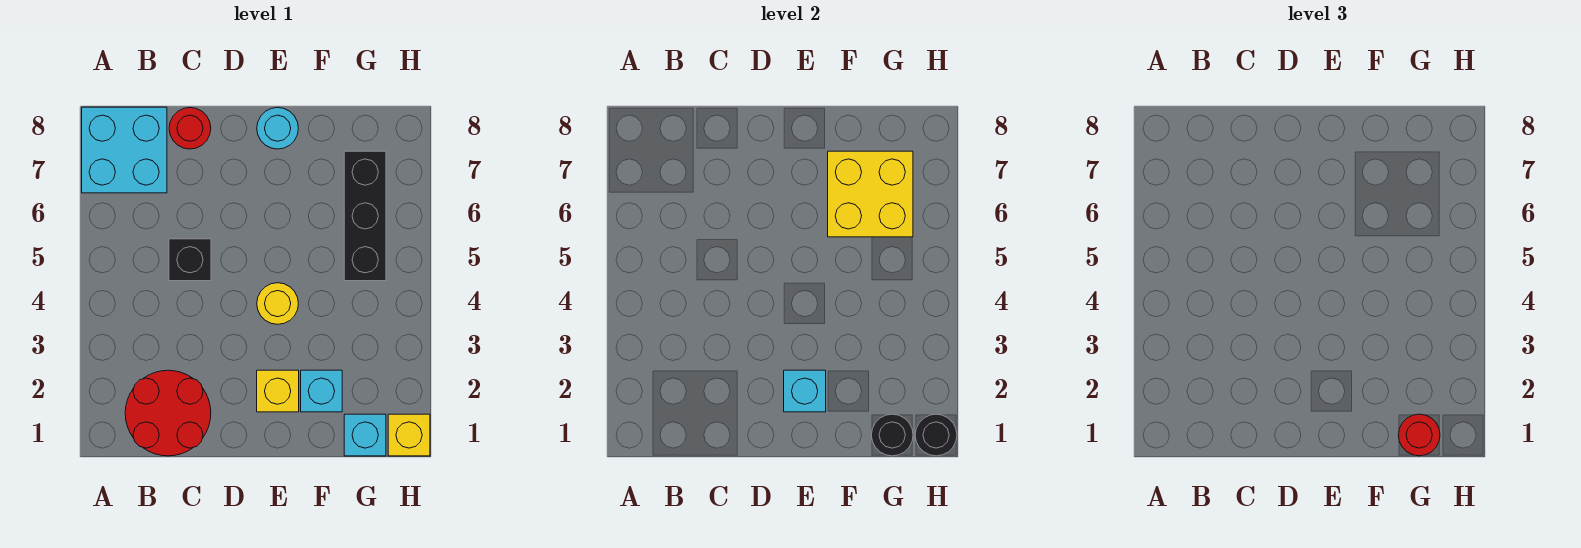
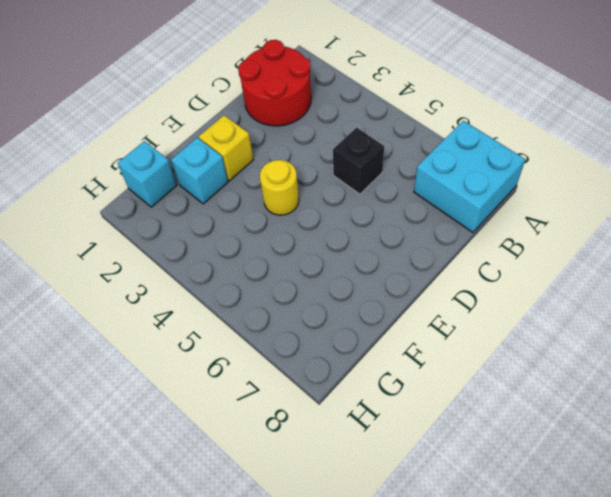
none -> red 1x1 round brick [169,108,211,149]
none -> cyan 1x1 round brick [257,107,298,149]
none -> black 1x3 brick [344,151,386,281]

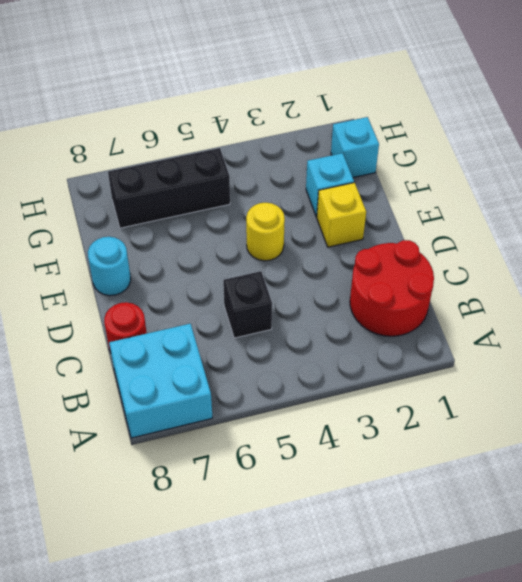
none -> yellow 1x1 brick [388,414,430,456]
none -> cyan 1x1 brick [784,370,826,412]
none -> yellow 2x2 brick [828,151,913,237]

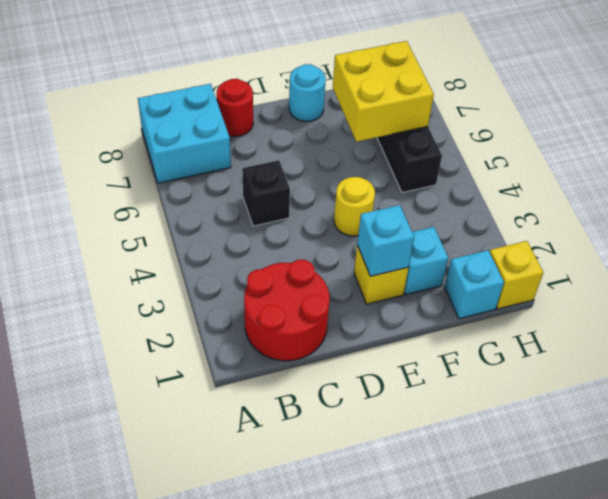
none -> black 1x1 round brick [872,414,913,456]
none -> black 1x1 round brick [915,414,957,456]
none -> red 1x1 round brick [1399,414,1440,456]

